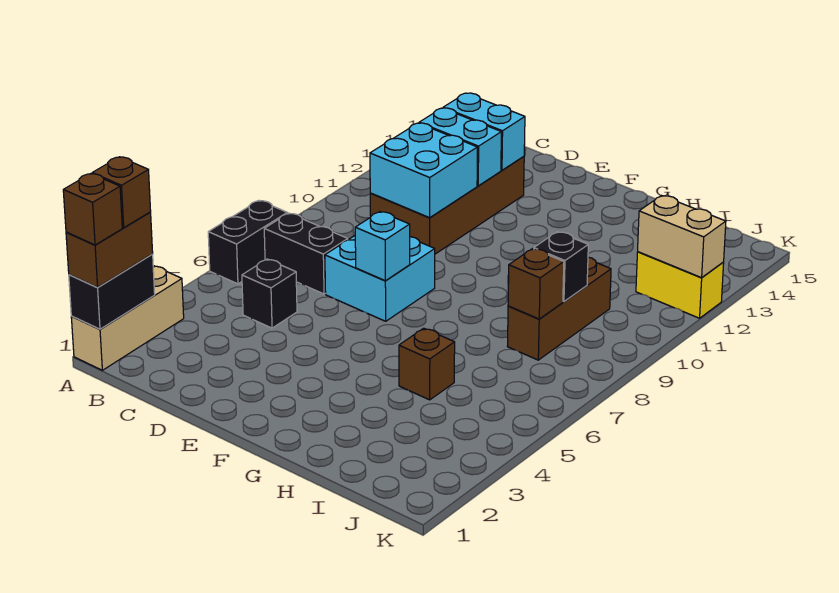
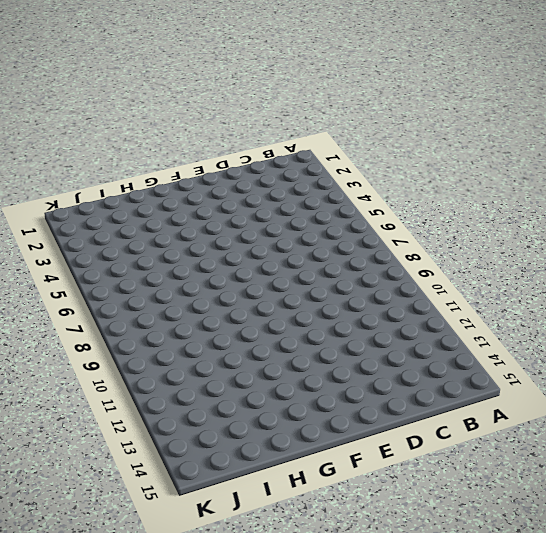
none -> tan 1x3 brick [71,266,184,370]
none -> black 1x2 brick [208,200,287,284]
none -> black 1x2 brick [264,213,348,294]

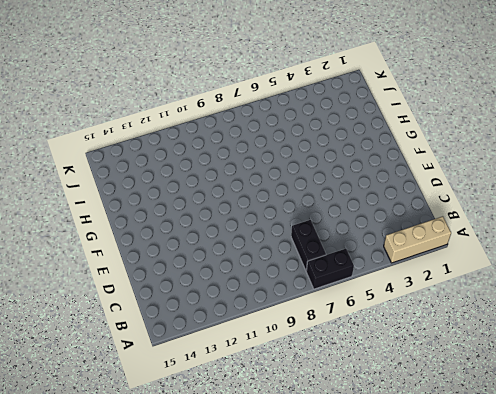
none -> black 1x1 brick [242,259,297,328]
none -> brown 2x4 brick [370,156,524,254]
none -> cyan 2x2 brick [325,236,435,321]

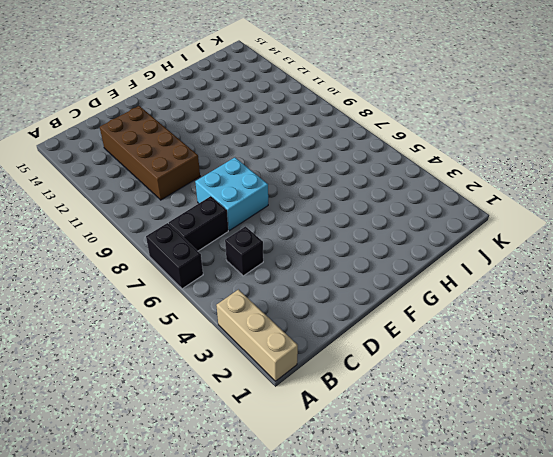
none -> brown 1x1 brick [399,328,455,400]
none -> brown 1x3 brick [507,257,611,360]
none -> yellow 1x2 brick [636,252,724,318]

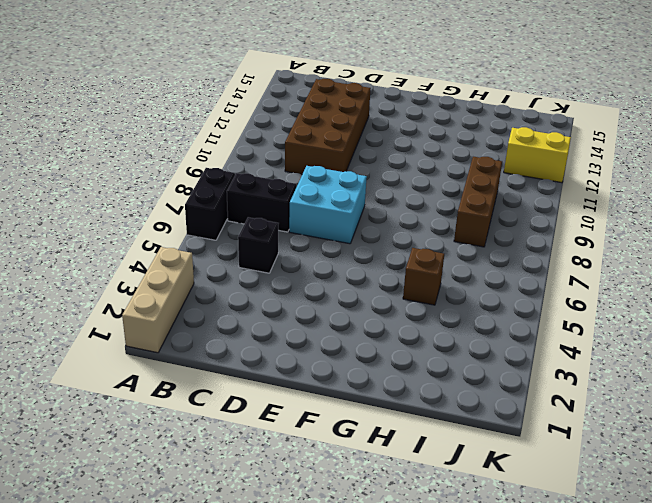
none -> black 1x2 brick [69,254,155,329]
none -> cyan 2x2 brick [370,123,478,218]
none -> cyan 1x2 brick [419,108,501,186]

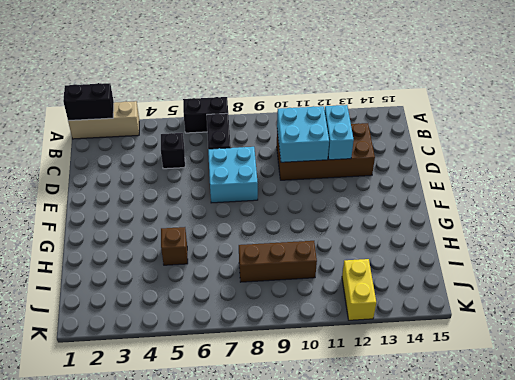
none -> cyan 1x2 brick [443,93,525,170]
none -> cyan 1x1 brick [355,212,410,281]
none -> brown 1x1 brick [508,249,564,319]

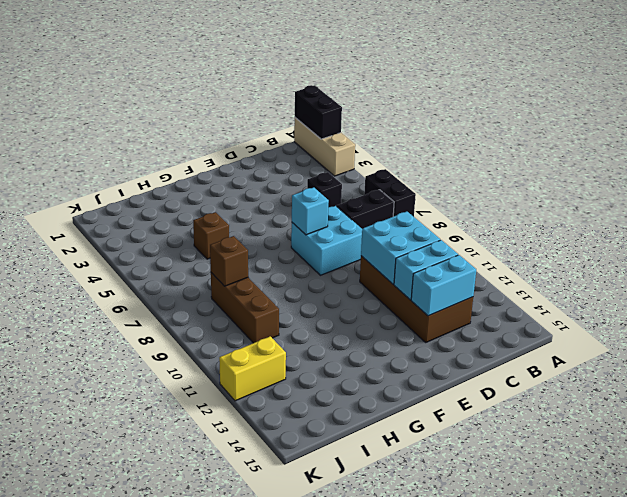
none -> black 1x1 brick [534,232,588,302]
none -> tan 1x2 brick [638,196,726,278]
none -> brown 1x2 brick [66,212,153,287]

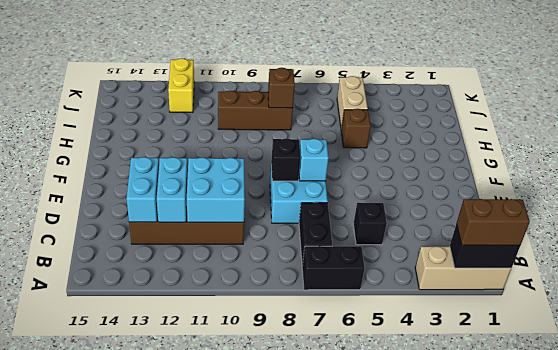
black 1x1 brick [271,138,301,181] -> black 1x1 brick moved to [534,232,588,302]
tan 1x2 brick [337,76,368,129] -> tan 1x2 brick moved to [638,196,726,278]
none -> brown 1x1 brick [63,174,122,245]
none -> brown 1x1 brick [92,157,151,228]

